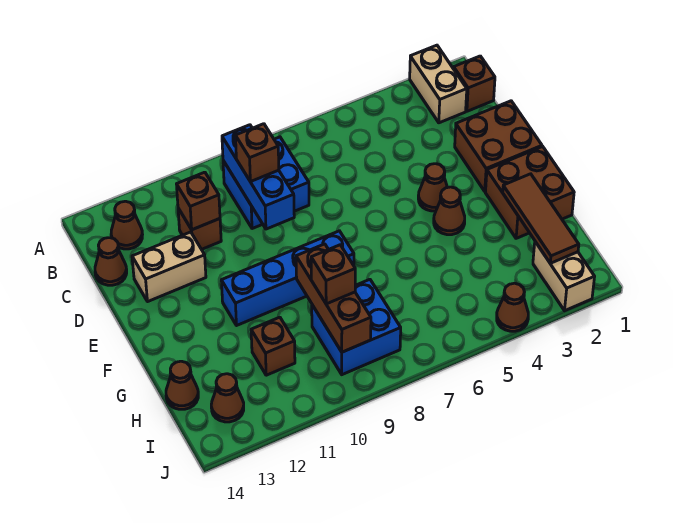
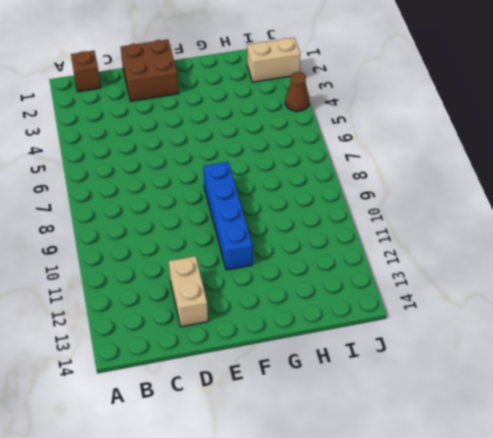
none -> tan 1x2 brick [410,45,467,123]
none -> blue 2x2 brick [223,137,309,229]
none -> brown 1x1 cone [111,201,143,249]

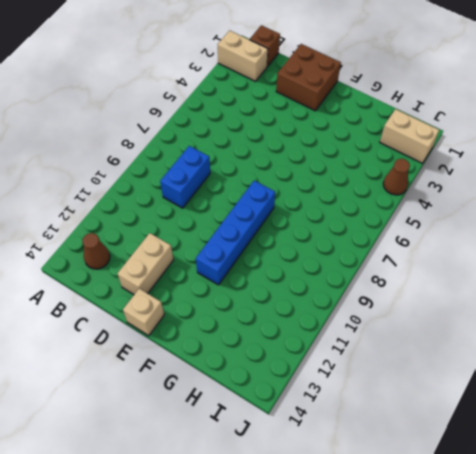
blue 1x2 brick [160,146,210,208] -> blue 2x2 brick [223,137,309,229]
tan 1x1 brick [123,289,164,336] -> none
none -> brown 1x1 brick [178,208,221,249]
none -> brown 1x1 cone [95,238,127,285]
none -> brown 1x1 cone [418,164,448,211]

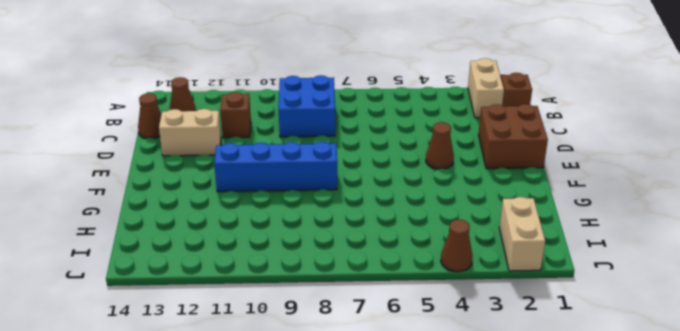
none -> brown 2x2 brick [486,147,574,238]
none -> brown 1x1 cone [434,187,465,235]
none -> blue 2x2 brick [312,279,401,375]

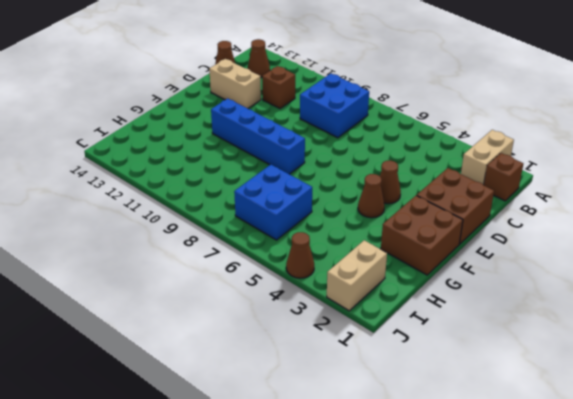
blue 2x2 brick [234,165,312,240] -> blue 2x2 brick moved to [312,279,401,375]
none -> brown 1x1 brick [251,317,295,375]
none -> brown 1x1 cone [166,361,198,409]
none -> brown 1x1 cone [211,374,244,422]

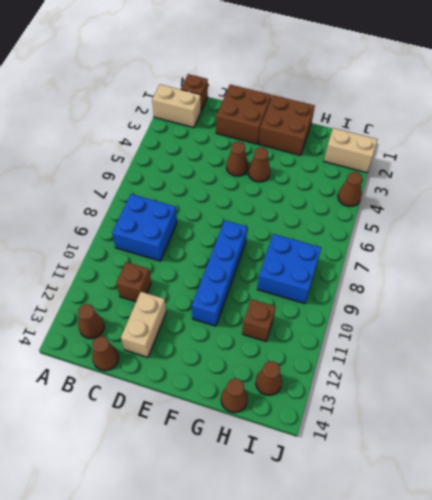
none -> blue 1x3 brick [222,125,294,229]
none -> brown 1x1 brick [177,172,220,230]
none -> brown 1x3 tile [503,174,579,263]

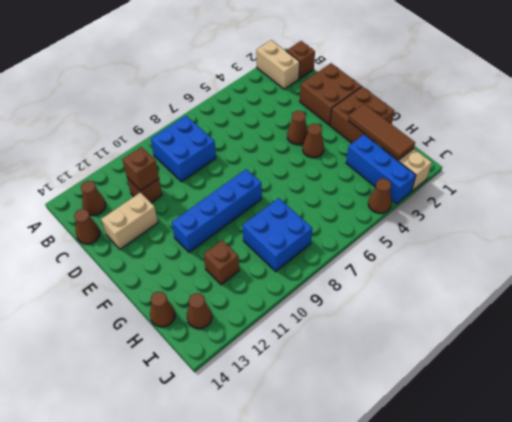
blue 1x3 brick [346,135,416,204] -> blue 1x3 brick moved to [222,125,294,229]
none -> brown 1x3 brick [296,244,371,352]
none -> brown 1x1 brick [235,124,279,182]
none -> brown 1x1 brick [311,245,355,304]

